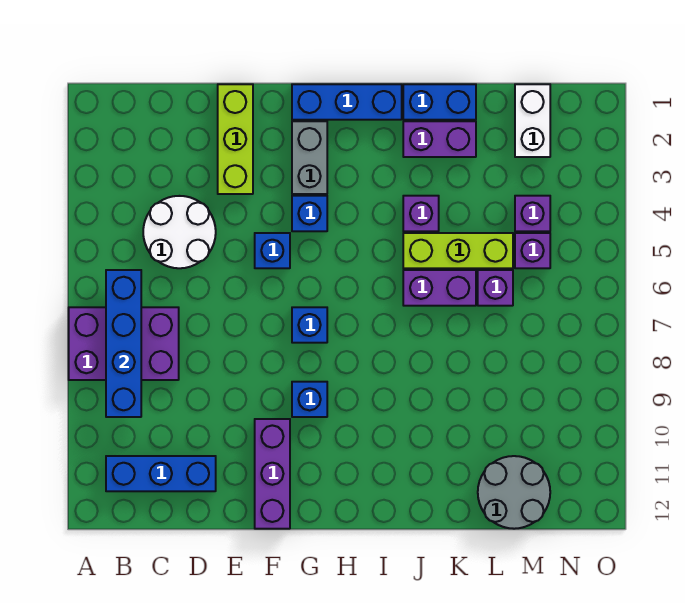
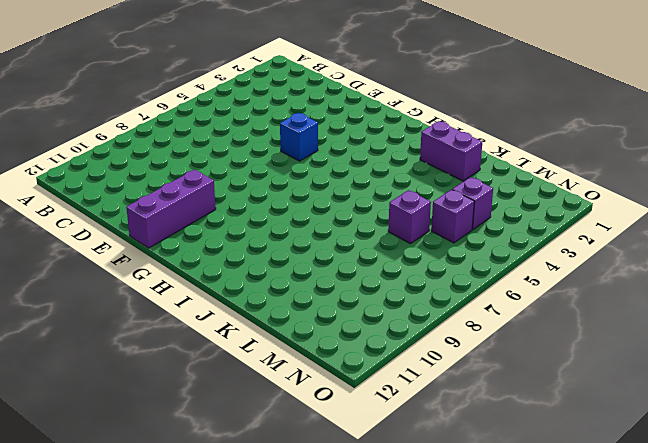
none -> purple 2x3 brick [69,307,179,380]
none -> blue 1x3 brick [106,456,216,491]
none -> white 2x2 round brick [143,196,216,268]

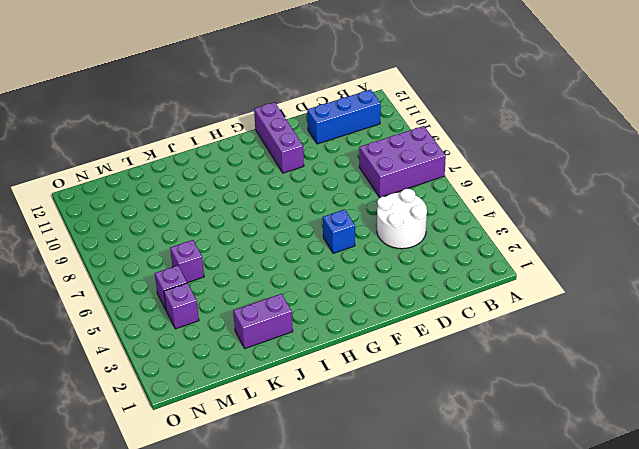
none -> lime 1x3 brick [218,84,253,194]
none -> blue 1x3 brick [292,84,402,120]
none -> grey 1x2 brick [292,121,327,194]

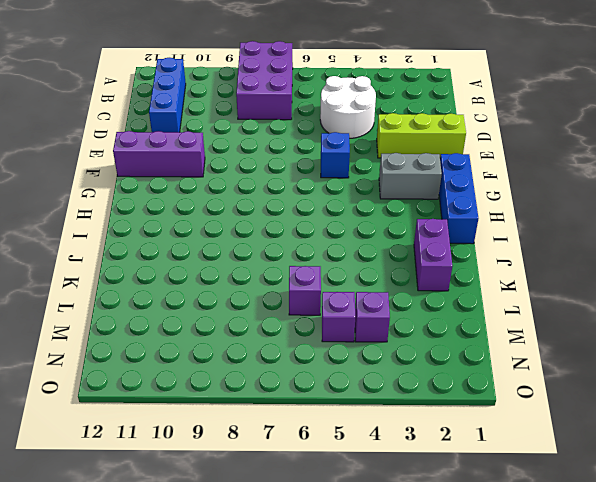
none -> blue 1x1 brick [292,196,327,231]
none -> blue 1x1 brick [292,307,327,343]
none -> blue 1x1 brick [292,382,327,417]

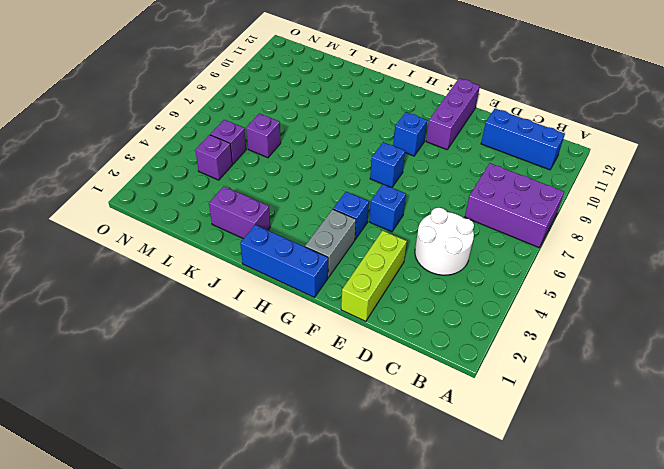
none -> blue 1x2 brick [403,84,476,120]
none -> purple 1x1 brick [403,196,439,231]
none -> lime 1x3 brick [403,233,513,268]

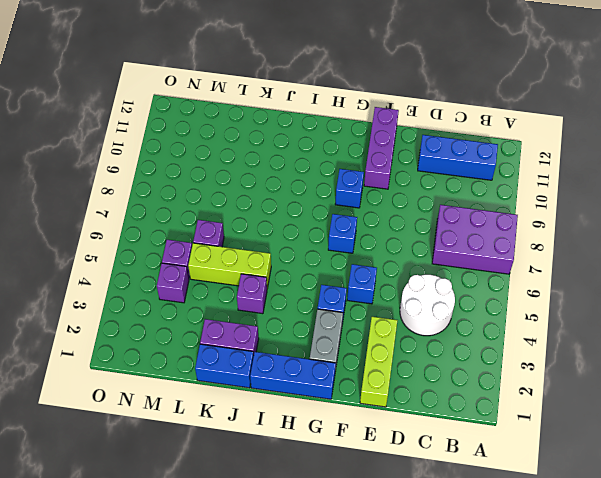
none -> purple 1x2 brick [403,270,476,306]
none -> grey 2x2 round brick [478,456,550,529]
none -> white 1x2 brick [515,84,550,157]

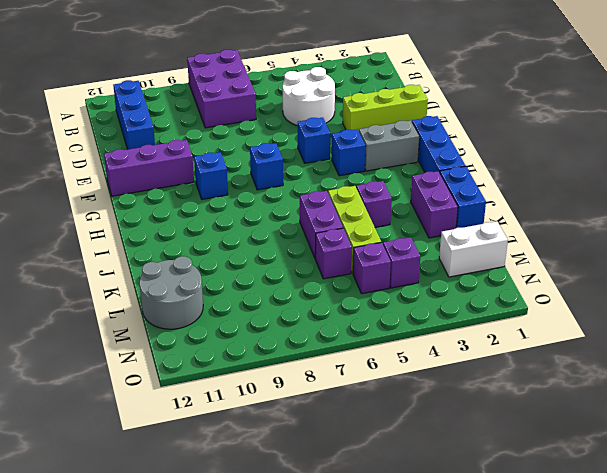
none -> blue 1x4 brick [106,270,141,417]

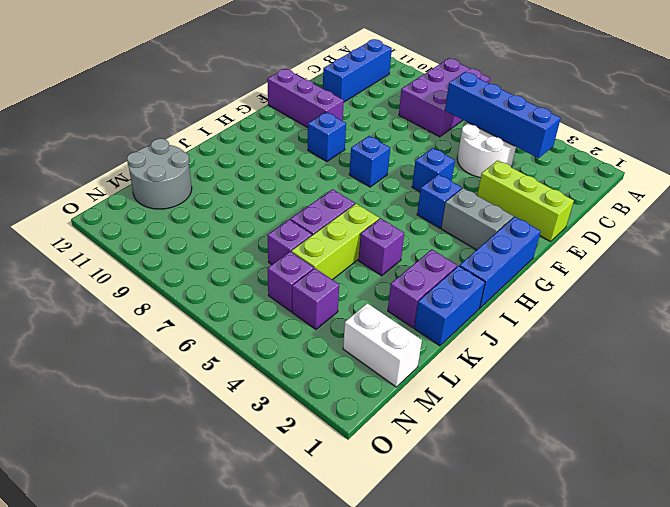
blue 1x4 brick [445,72,561,158] -> blue 1x4 brick moved to [106,270,141,417]

